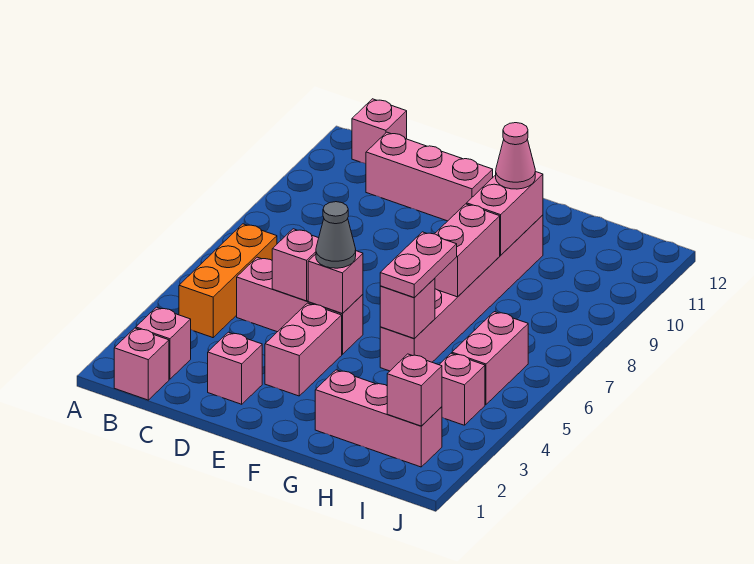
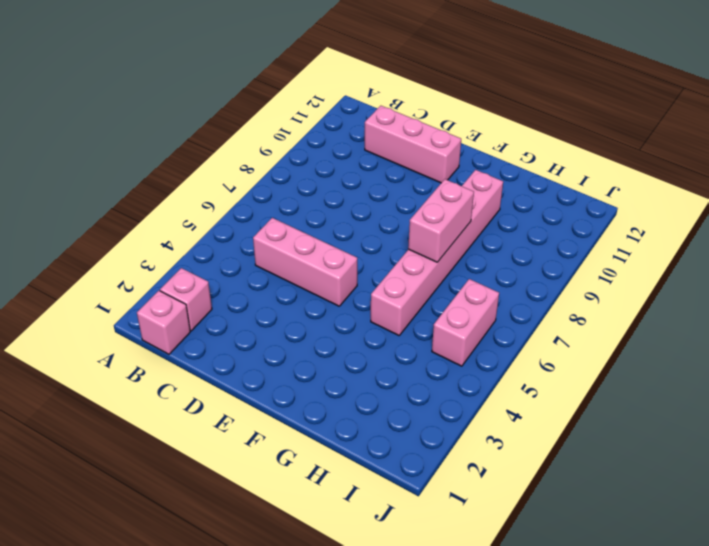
none -> orange 1x3 brick [179,224,277,338]
none -> pink 1x1 brick [352,99,407,164]
none -> pink 1x1 brick [208,332,262,404]

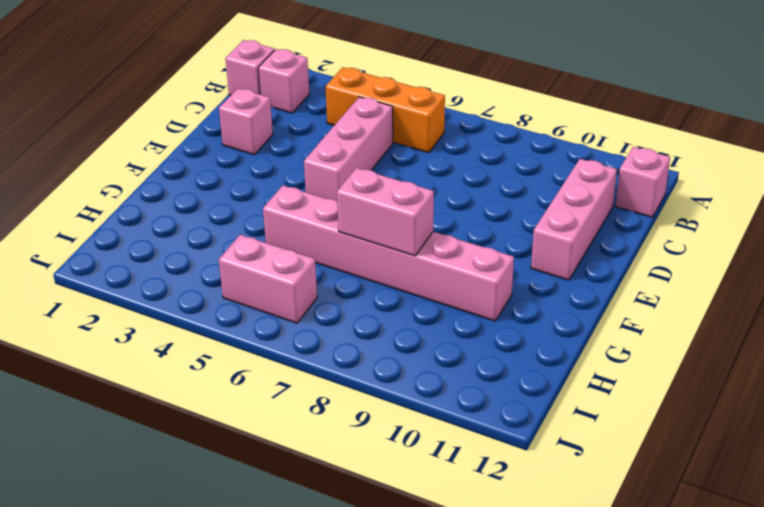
none -> pink 1x2 brick [265,303,342,396]
none -> pink 1x3 brick [315,370,442,467]
none -> pink 1x1 brick [439,353,485,425]

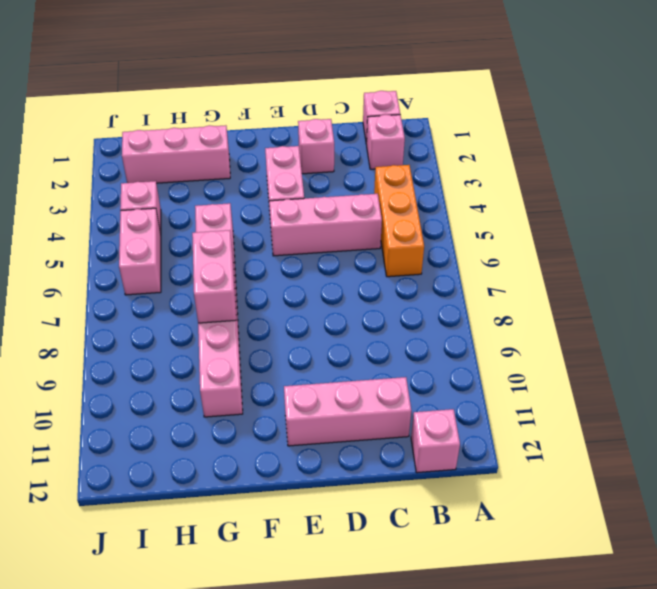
none -> pink 1x1 brick [272,229,319,301]
none -> pink 1x1 brick [308,251,363,313]
none -> pink 1x1 brick [380,278,435,339]

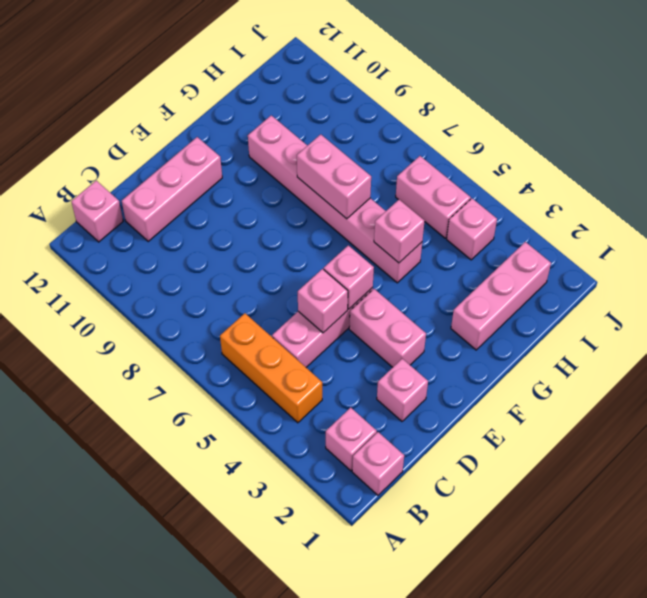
none -> pink 1x2 brick [467,172,543,255]
none -> pink 1x1 brick [387,354,442,426]
none -> grey 1x1 cone [316,202,356,268]

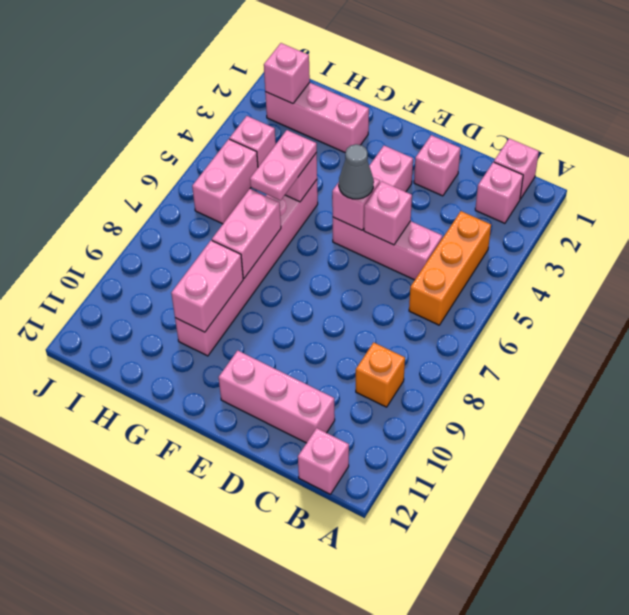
orange 1x1 brick [356,342,405,407] -> none
none -> pink 1x1 cone [496,123,535,189]

